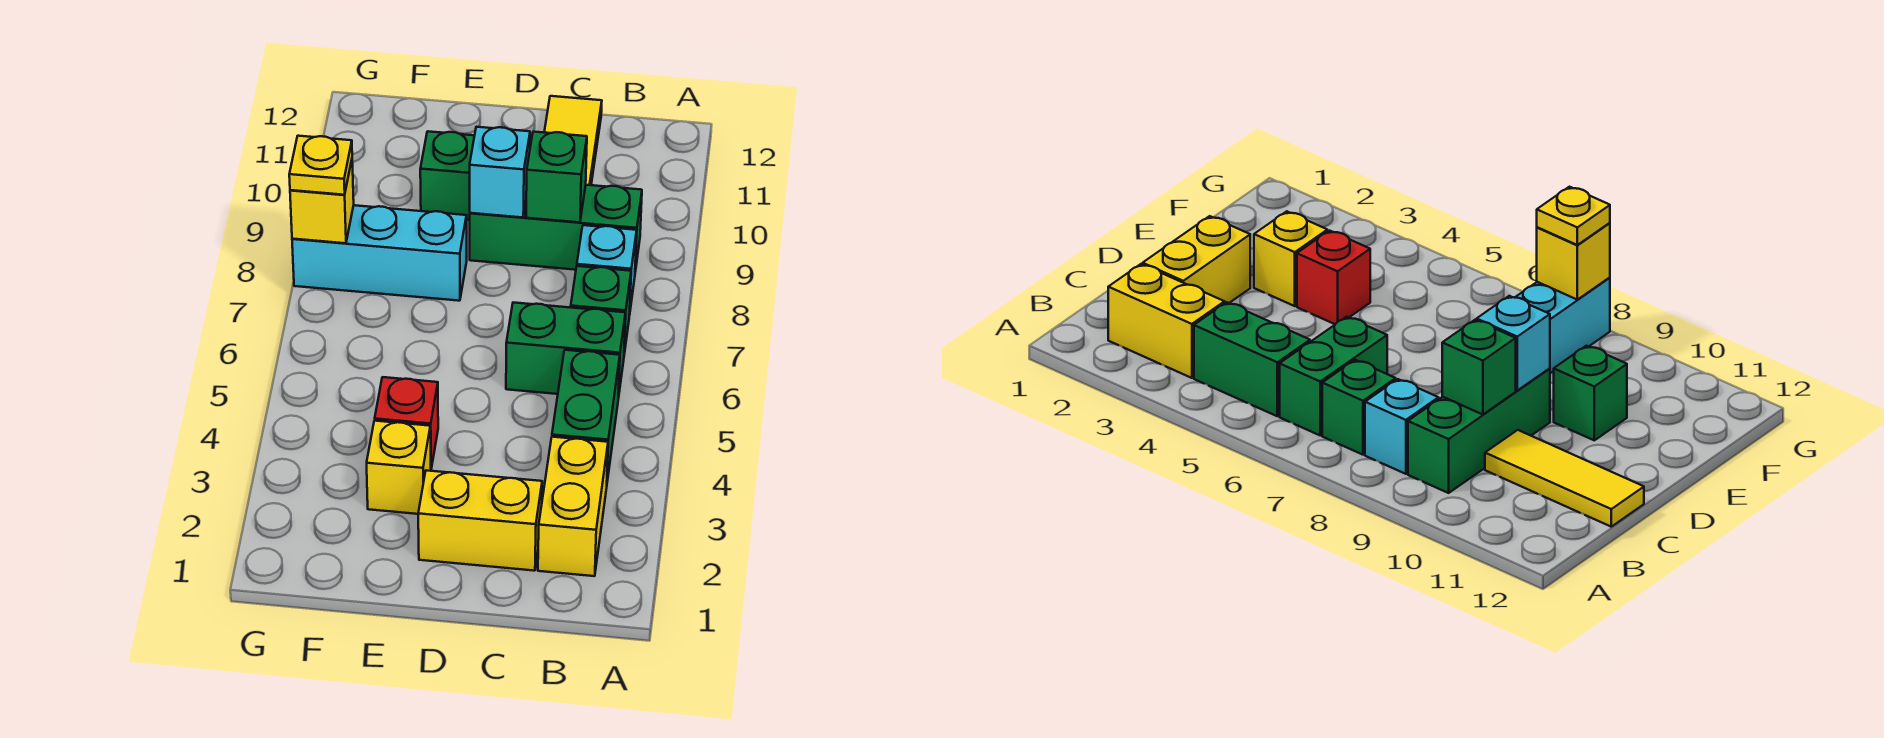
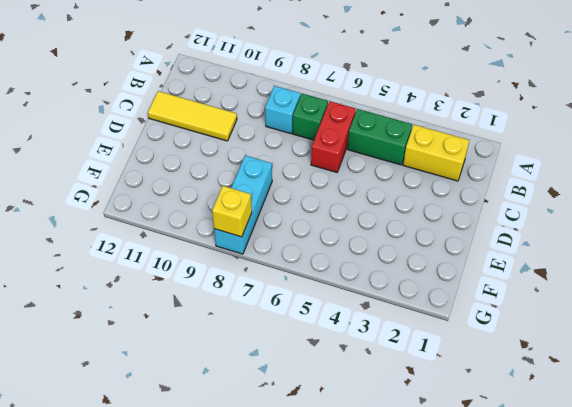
red 1x2 brick [311,101,356,172] -> green 1x2 brick [506,303,626,399]
none -> green 1x3 brick [470,185,642,271]
none -> yellow 1x2 brick [418,470,542,571]
none -> yellow 1x1 brick [367,421,431,514]

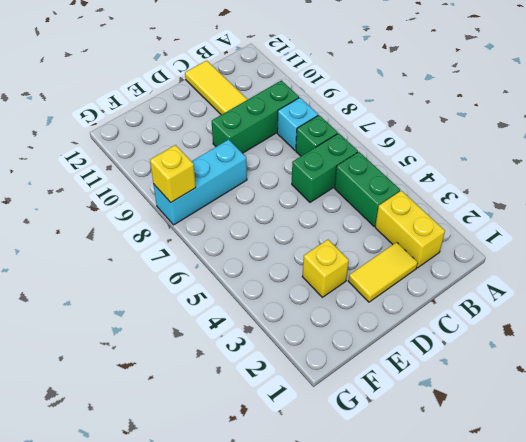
yellow 1x2 tile [348,242,418,302] -> yellow 1x2 brick [418,470,542,571]
none -> red 1x1 brick [375,377,438,468]
none -> green 1x1 brick [420,131,475,220]
none -> green 1x1 brick [526,132,587,222]

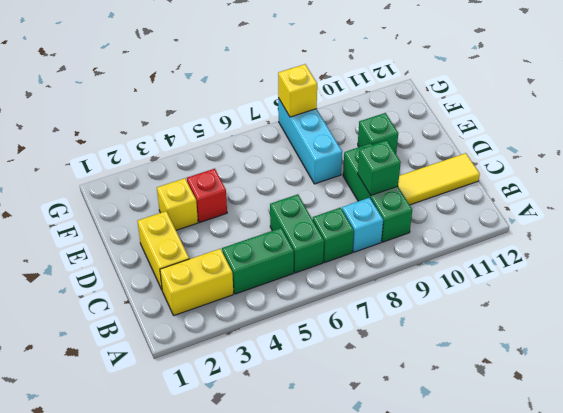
none -> cyan 1x1 brick [470,127,530,218]
none -> yellow 1x1 plate [289,136,352,195]

